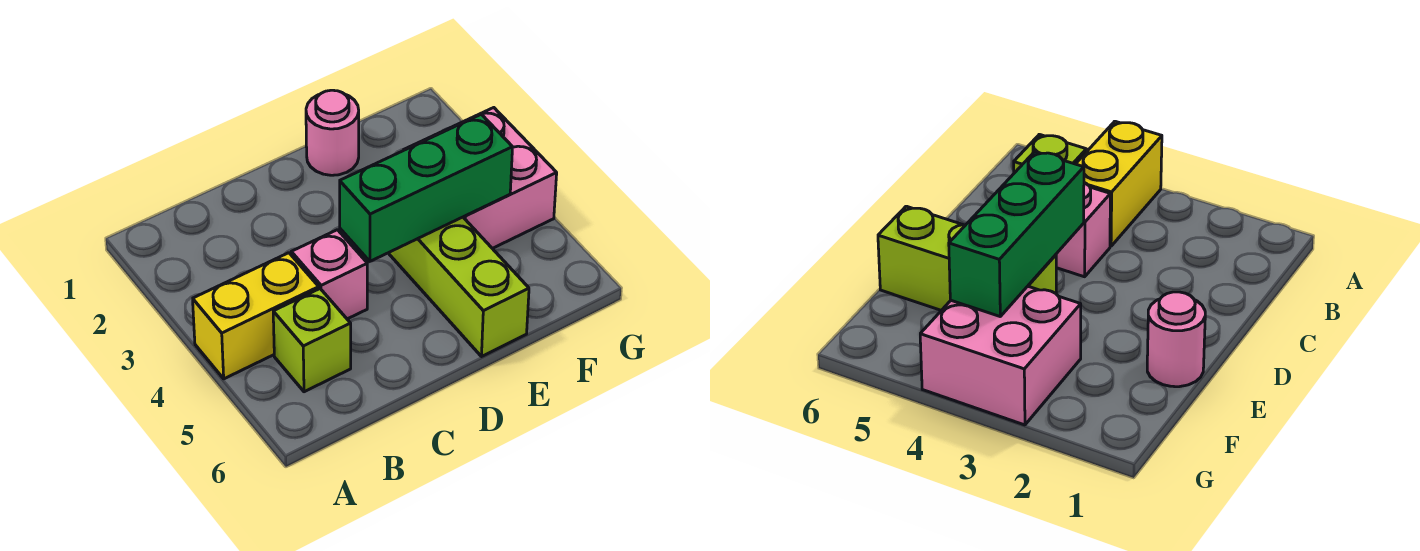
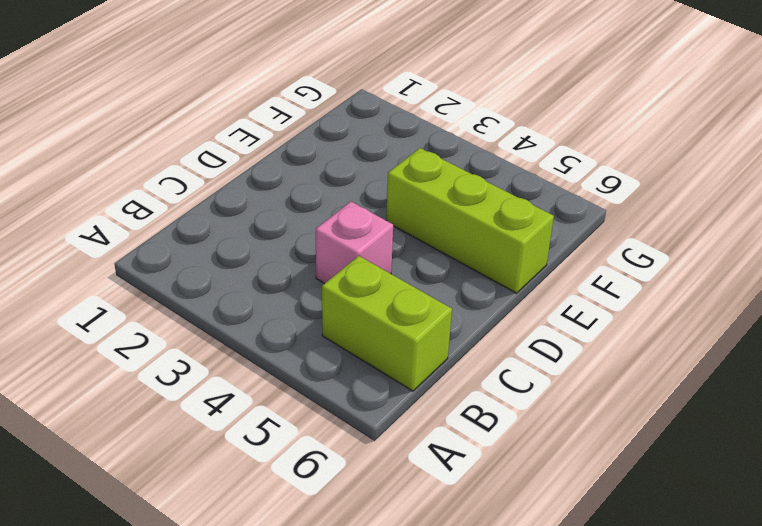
lime 1x2 brick [322,256,452,391] -> lime 1x1 brick [273,289,351,392]
none -> yellow 1x2 brick [193,253,319,379]
none -> pink 1x1 round brick [306,90,359,175]

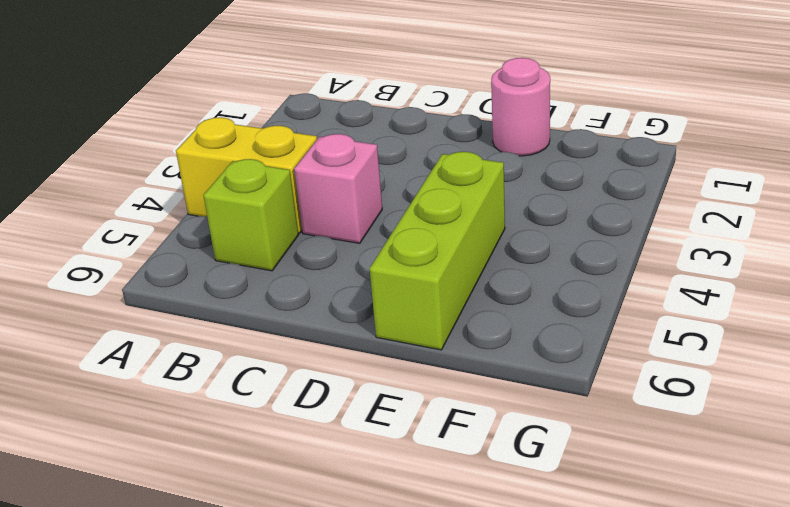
none -> pink 2x2 brick [404,108,557,248]
none -> green 1x3 brick [340,114,513,261]

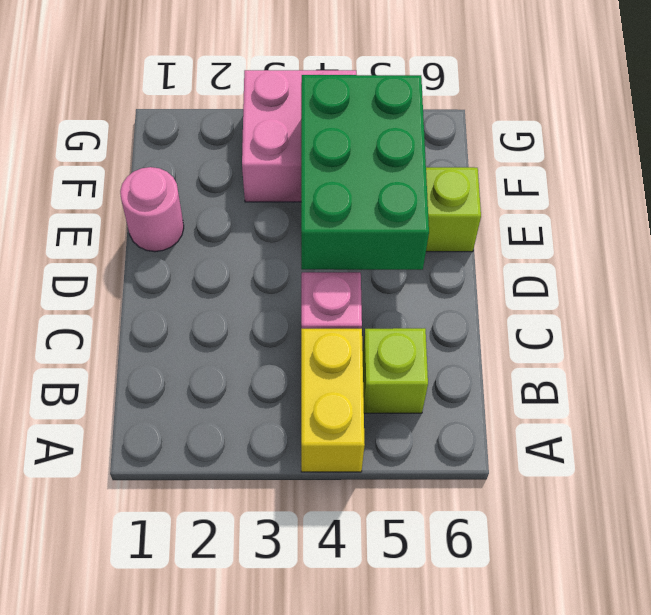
green 2x3 brick [301,75,429,270] -> green 1x3 brick [340,114,513,261]

